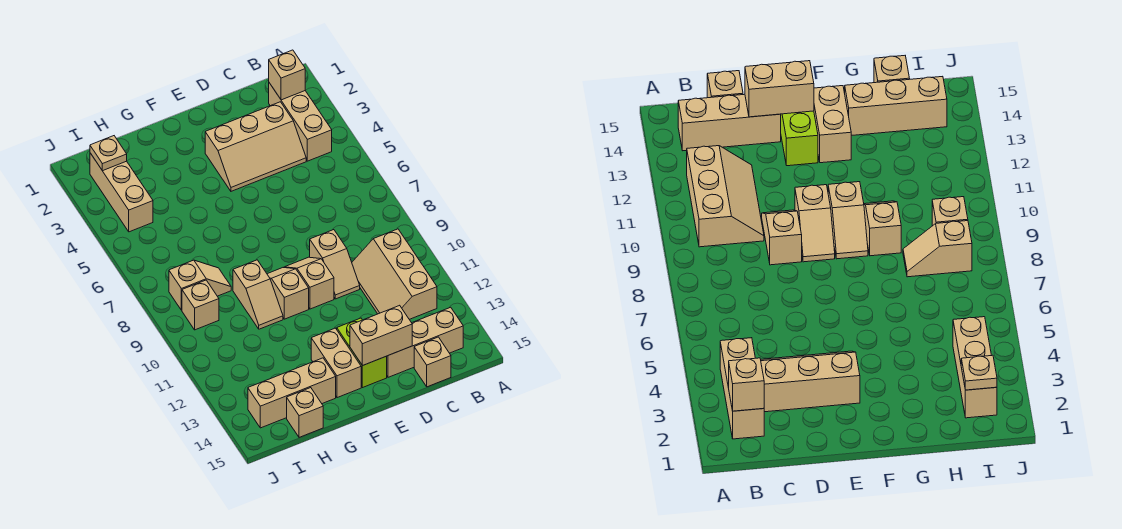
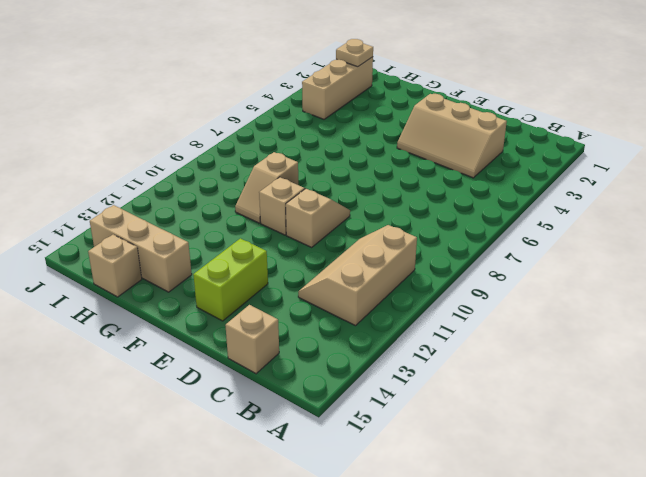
none -> tan 1x3 brick [269,83,332,161]
none -> tan 1x3 brick [387,307,463,377]
none -> tan 1x2 slope [310,230,360,299]

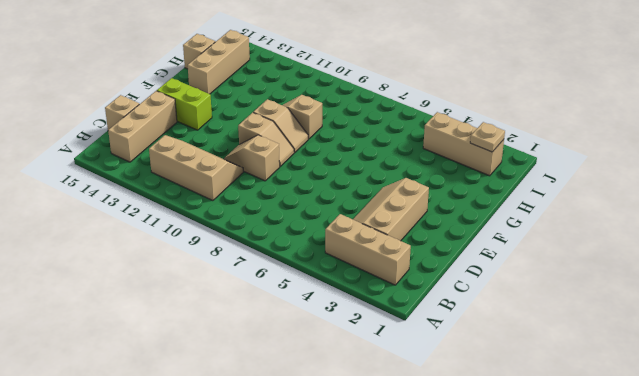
none -> tan 1x2 brick [311,328,361,398]
none -> tan 1x2 slope [169,260,231,310]
none -> tan 1x1 brick [182,280,219,330]

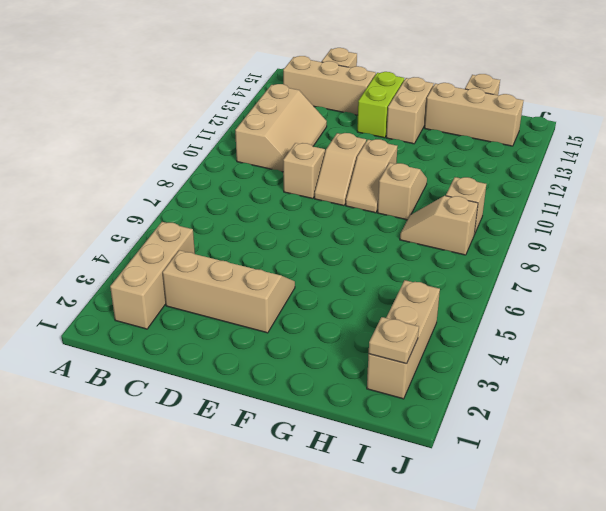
none -> tan 1x1 brick [269,50,305,100]
none -> tan 1x2 brick [350,305,412,366]

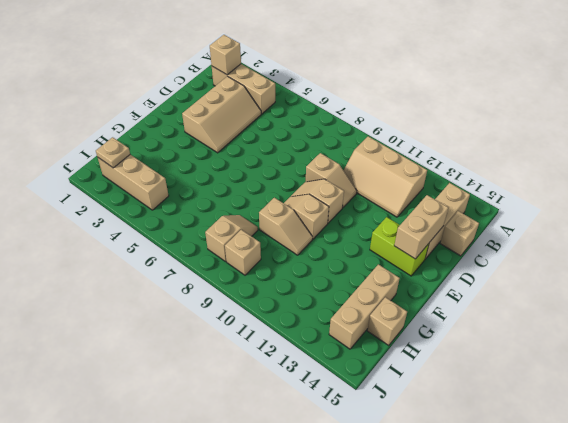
none -> tan 1x2 brick [311,328,361,398]

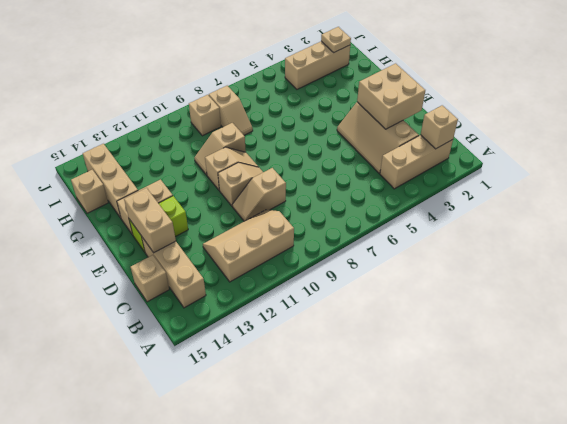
tan 2x2 brick [357,63,425,129] -> none

